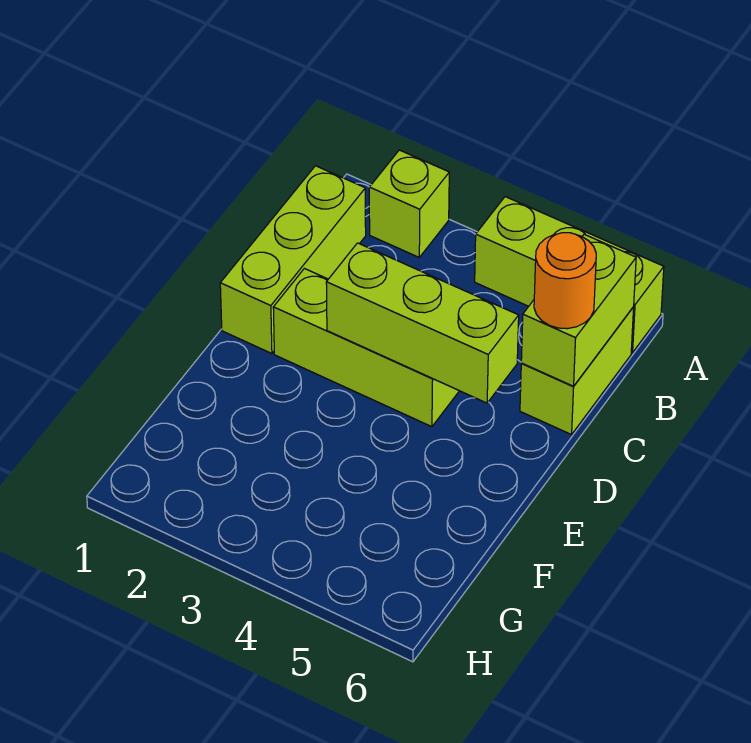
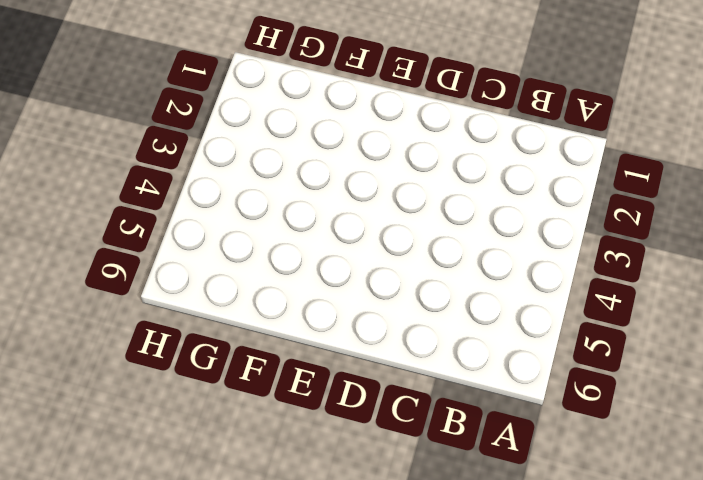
none -> lime 1x1 brick [369,150,449,257]
none -> lime 1x3 brick [475,197,664,353]

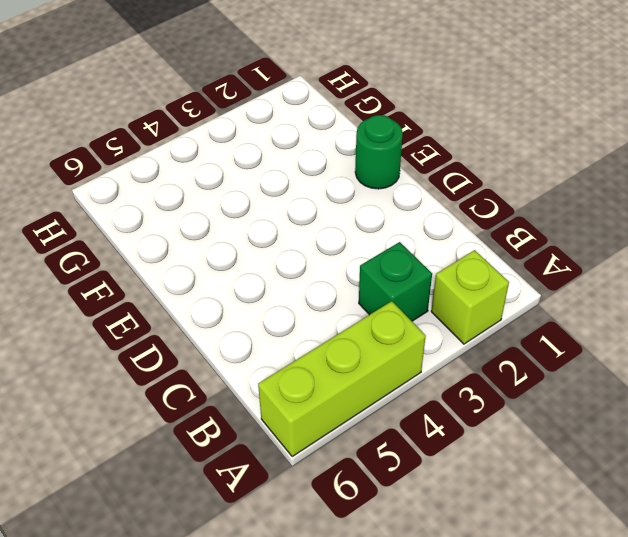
green 1x1 brick [359,242,432,321] -> none
green 1x1 round brick [355,115,403,189] -> none
none -> lime 1x3 brick [220,166,366,354]
none -> lime 1x2 brick [520,307,634,435]

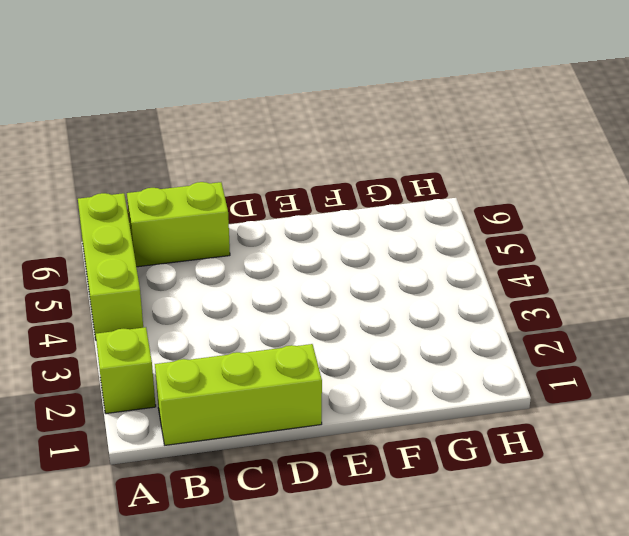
none -> lime 1x3 brick [273,269,459,427]
none -> lime 1x2 brick [521,234,636,386]

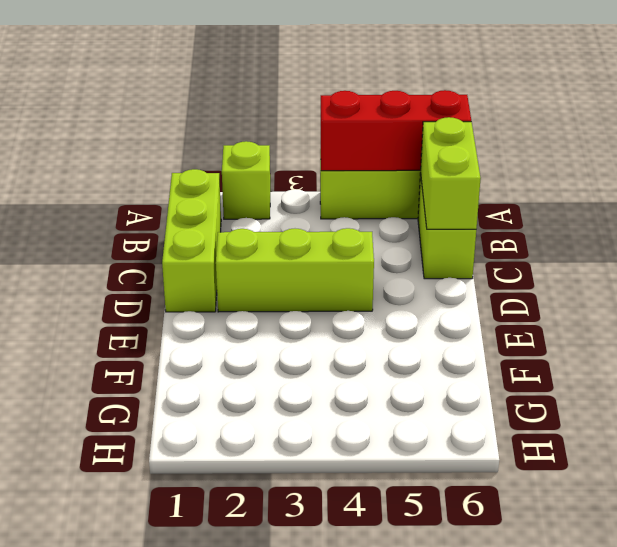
red 1x3 brick [321,90,471,171] -> none
none -> lime 1x3 brick [326,243,519,403]
none -> orange 1x1 round brick [534,233,596,329]

